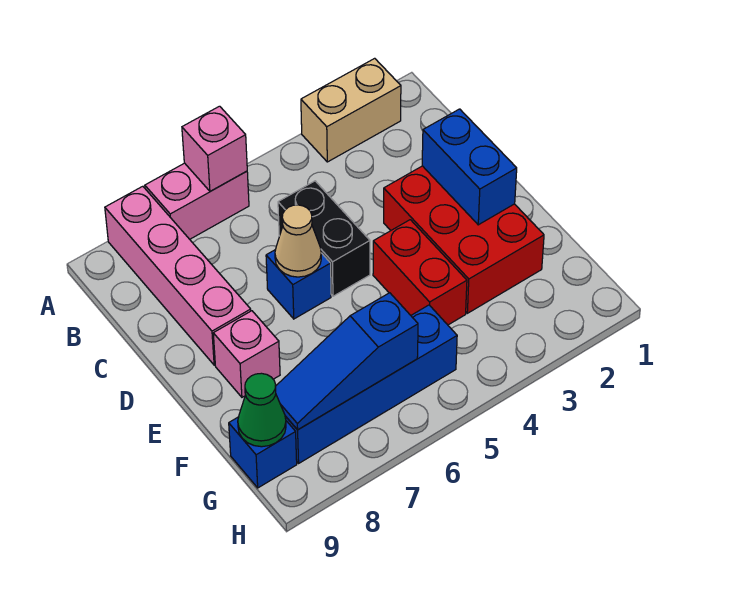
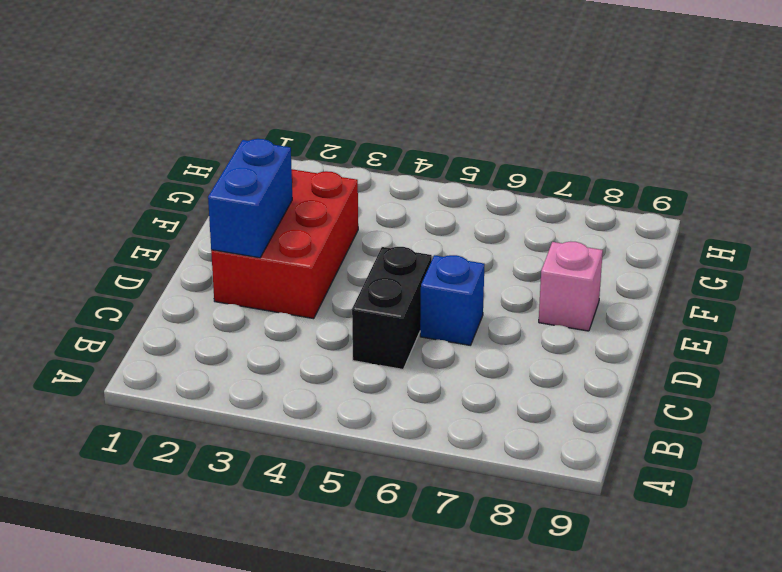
none -> tan 1x2 brick [301,58,401,162]
none -> pink 1x2 brick [145,163,249,239]
none -> pink 1x4 brick [105,186,251,365]

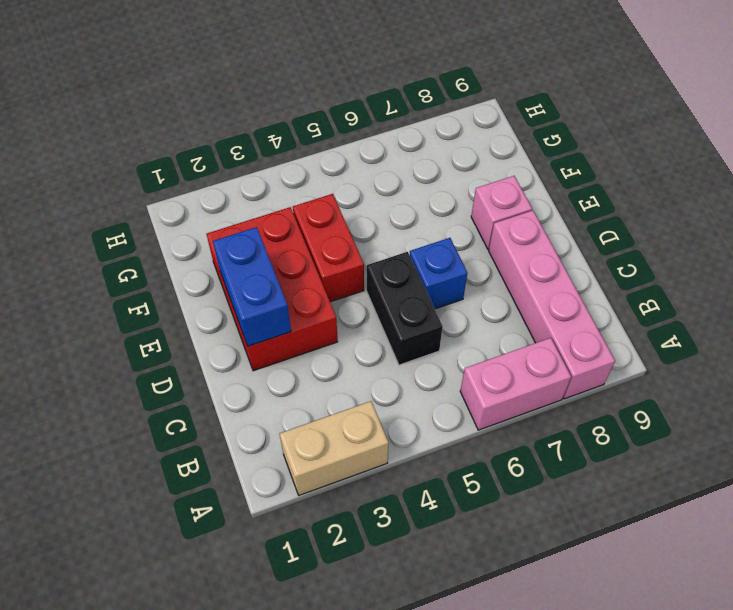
none -> blue 1x4 brick [285,305,457,463]
none -> blue 1x1 brick [229,417,297,488]
none -> pink 1x1 brick [182,106,247,191]

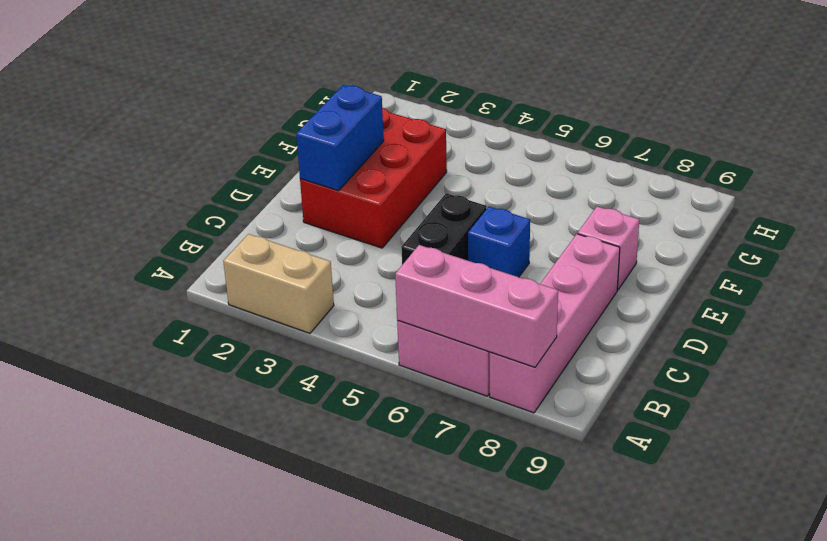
pink 1x3 brick [395,245,558,367] -> pink 1x1 brick [182,106,247,191]
none -> red 1x2 brick [373,220,467,325]
none -> blue 1x4 brick [285,305,457,463]
none -> blue 1x1 brick [229,417,297,488]

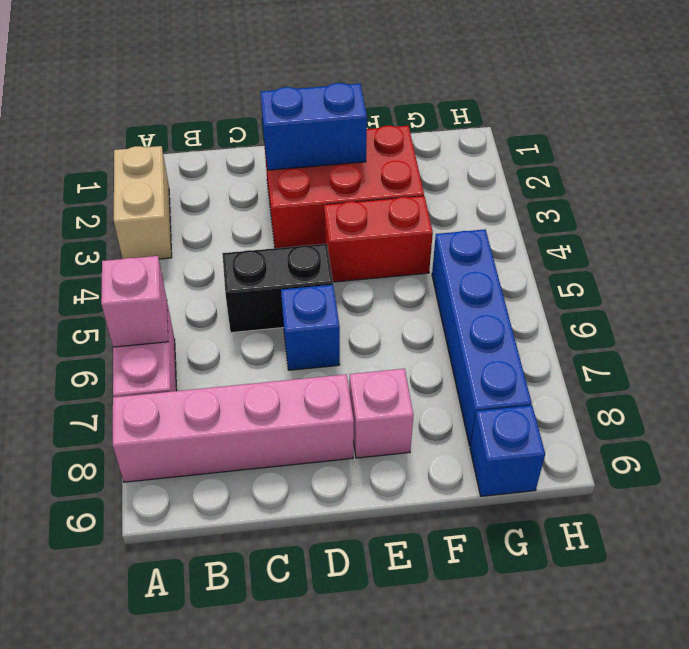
none -> tan 1x1 cone [275,205,321,277]
none -> blue 1x3 slope [276,293,418,430]
none -> green 1x1 cone [238,373,286,447]

